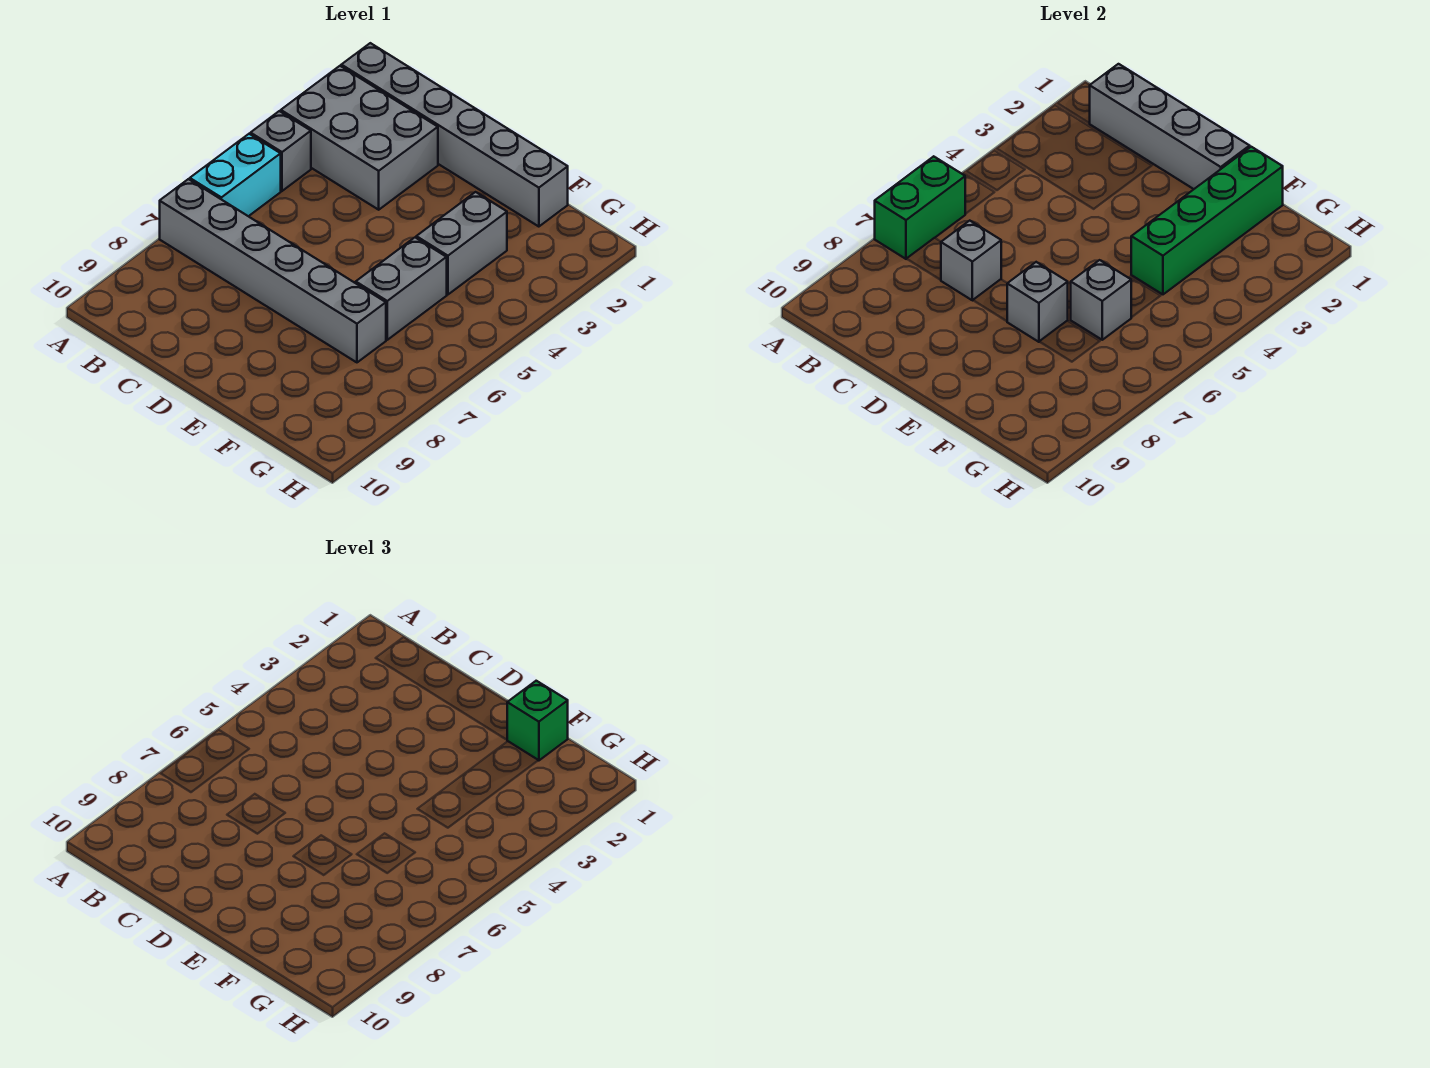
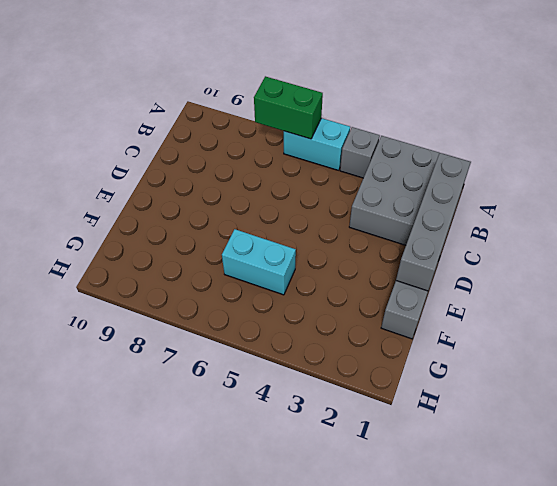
cyan 1x2 brick [222,229,296,295] -> grey 1x2 brick [356,238,447,340]
none -> grey 1x6 brick [160,179,386,362]
none -> grey 1x2 brick [416,192,507,294]
none -> grey 1x1 brick [941,221,1001,300]

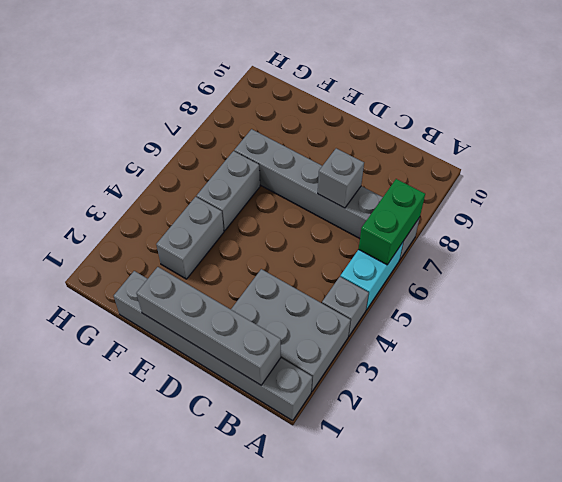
none -> grey 1x1 brick [1007,262,1068,342]
none -> green 1x4 brick [1131,147,1283,294]
none -> grey 1x1 brick [1071,260,1131,340]

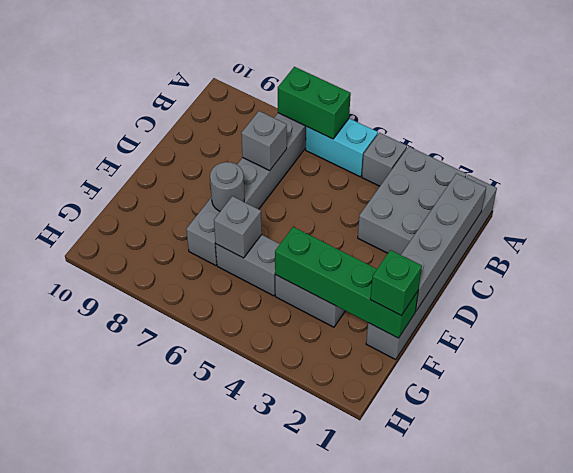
grey 1x1 round brick [210,162,244,211] -> grey 1x1 brick [1007,262,1068,342]

